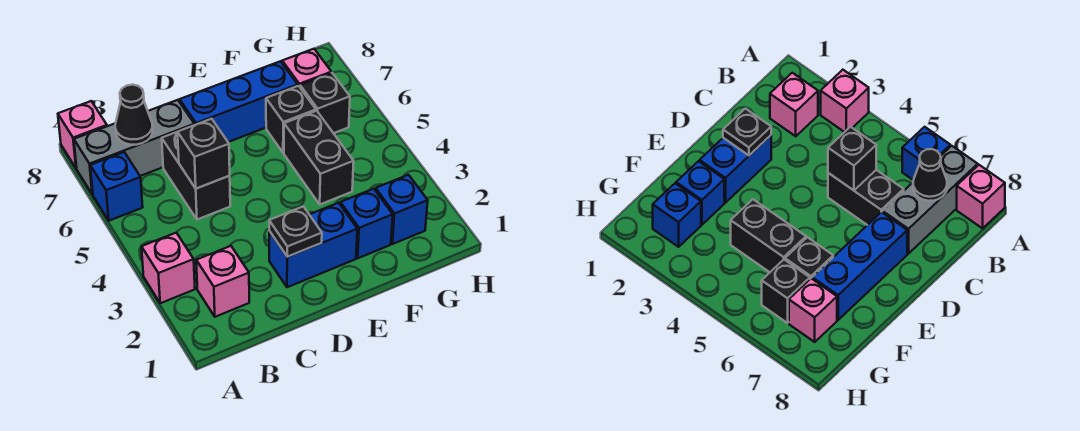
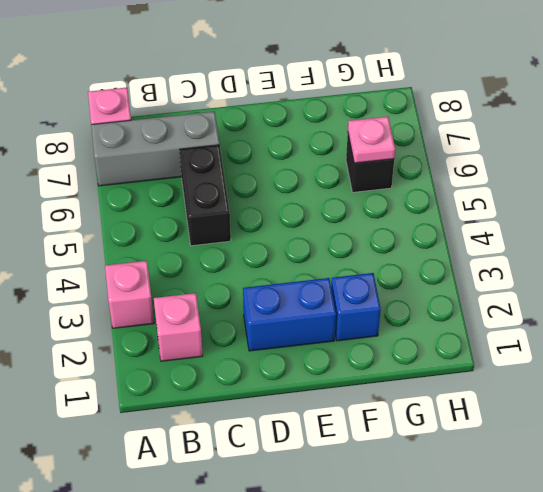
pink 1x1 plate [348,117,395,163] -> none
none -> blue 1x1 brick [90,152,143,221]
none -> blue 1x3 brick [180,61,298,142]
none -> black 1x2 brick [284,111,354,204]

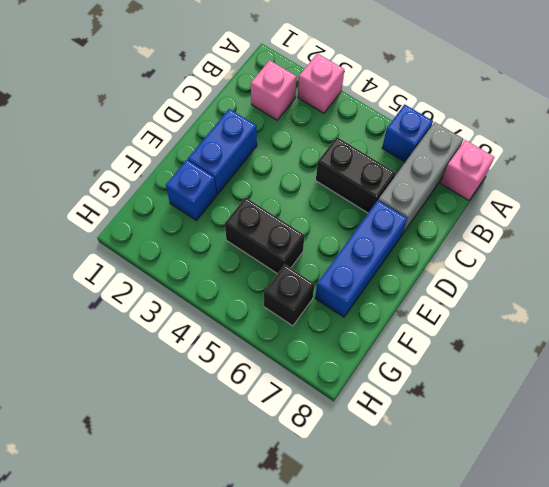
none -> black 1x1 brick [266,86,316,153]
none -> blue 1x1 brick [375,175,428,244]
none -> pink 1x1 brick [282,49,331,87]

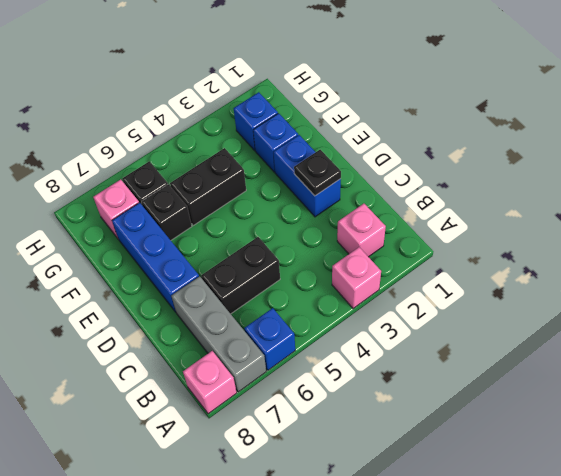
none -> black 1x1 cone [115,85,153,145]
none -> black 1x1 brick [178,119,230,189]

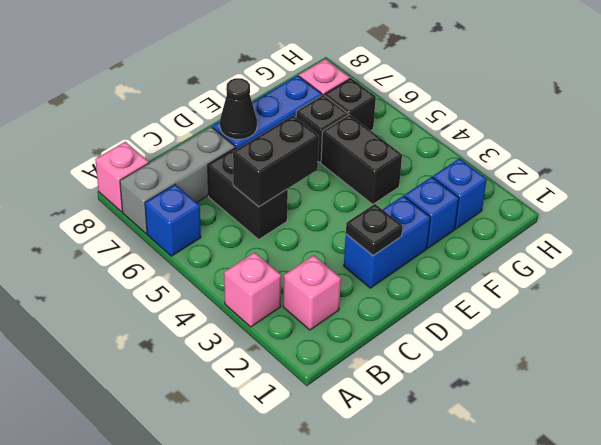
black 1x2 brick [233,116,319,207] -> black 1x1 brick [178,119,230,189]
black 1x1 cone [220,78,257,139] -> black 1x1 cone moved to [115,85,153,145]

